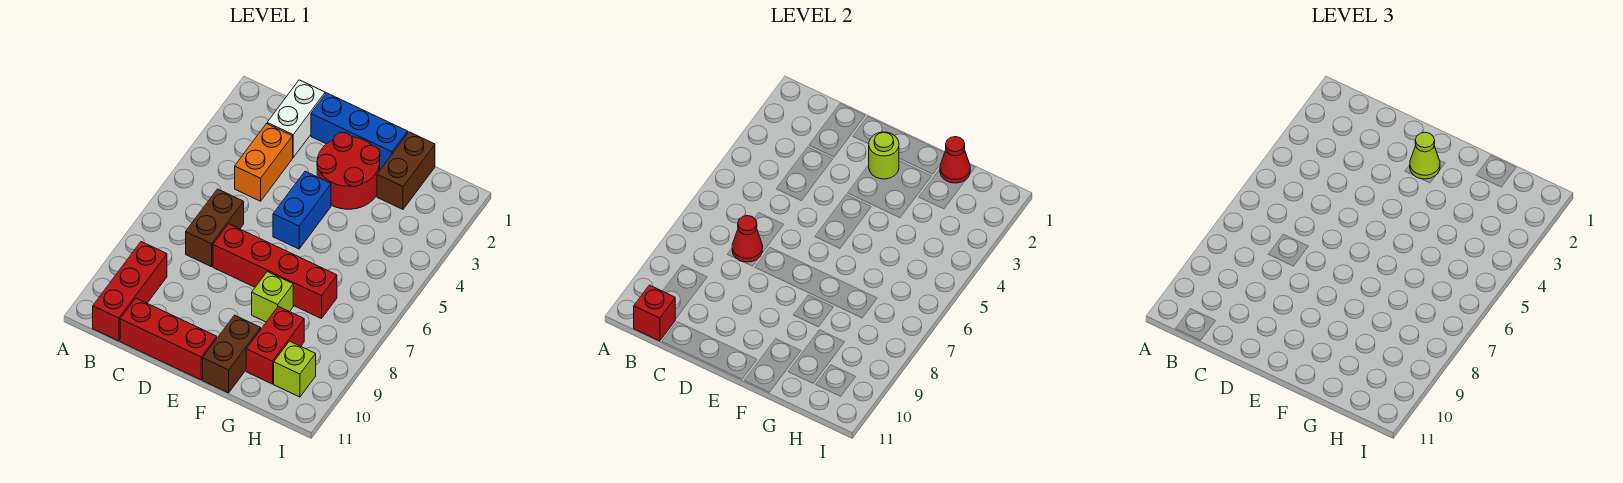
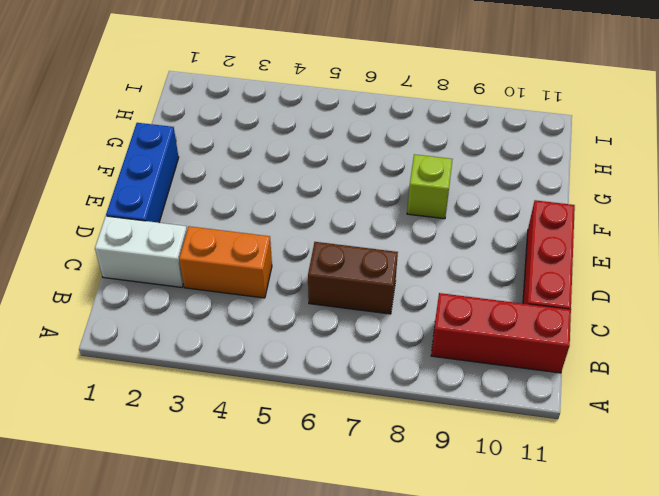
none -> red 1x4 brick [213,224,337,319]
none -> red 2x2 round brick [317,133,380,209]
none -> blue 1x2 brick [273,171,331,249]

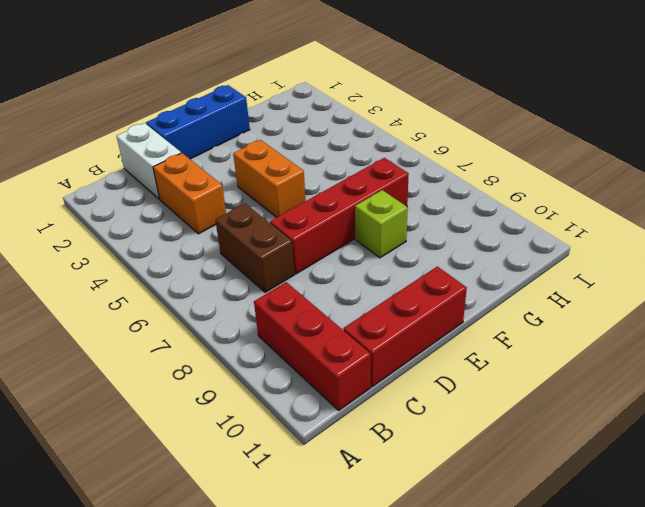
orange 1x2 brick [233,140,306,217] -> blue 1x2 brick [273,171,331,249]
none -> red 2x2 round brick [317,133,380,209]
none -> brown 1x2 brick [203,315,261,393]
none -> brown 1x2 brick [377,132,435,209]

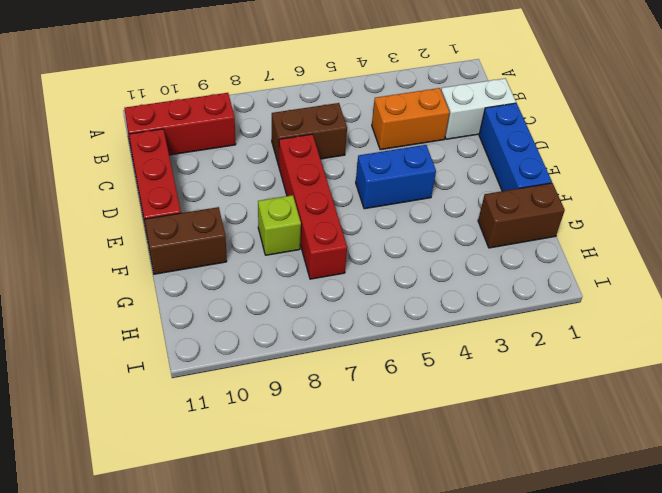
none -> red 2x2 round brick [317,133,380,209]
none -> red 1x2 brick [246,306,304,384]
none -> lime 1x1 brick [274,341,316,397]

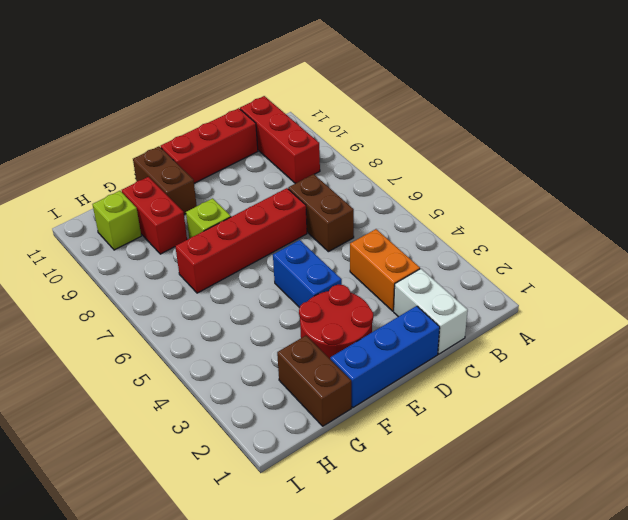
none -> red 1x1 brick [634,285,675,341]
none -> red 1x1 cone [732,216,763,262]
none -> lime 1x1 round brick [869,132,899,179]

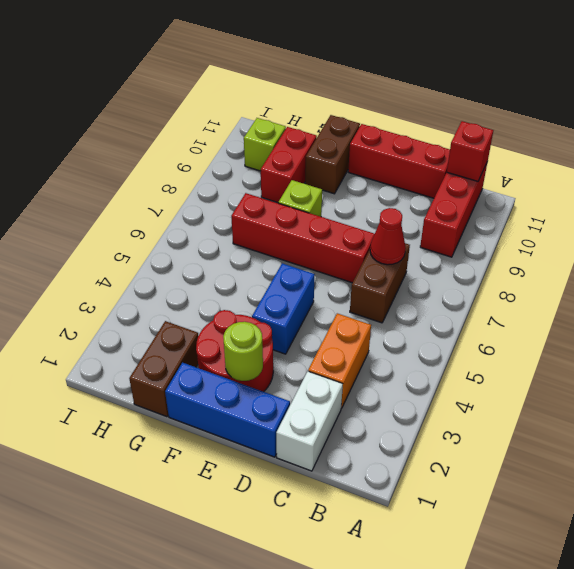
none -> red 1x1 cone [940,137,970,183]
none -> lime 1x1 cone [1410,133,1440,179]

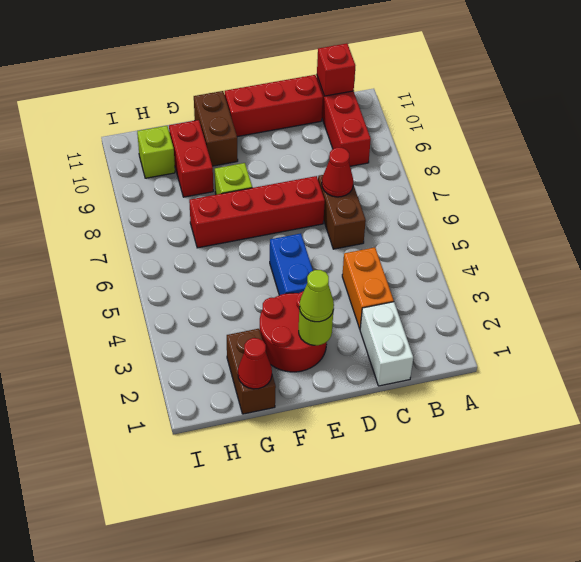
none -> blue 1x3 brick [311,93,408,169]

